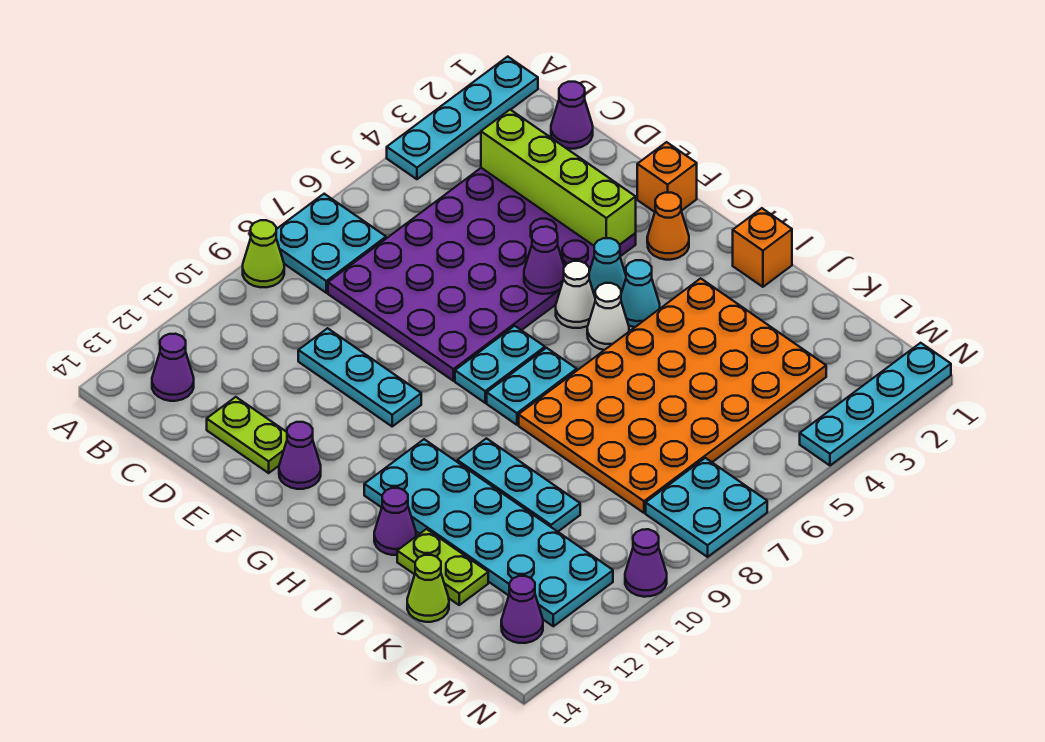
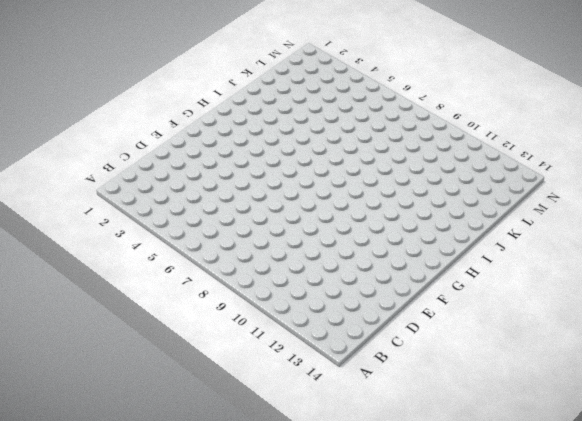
none -> cyan 1x4 plate [387,57,538,179]
none -> cyan 2x2 plate [276,194,386,293]
none -> lime 1x1 cone [243,220,284,287]
none -> purple 1x1 cone [152,334,194,401]

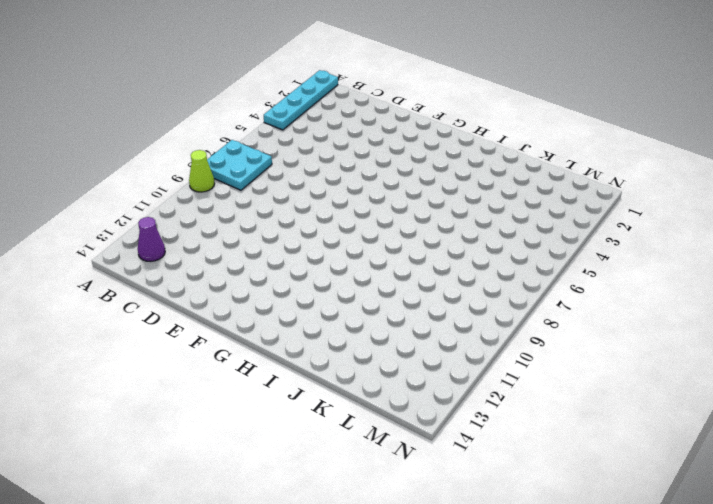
none -> purple 1x1 cone [551,82,593,149]
none -> purple 4x6 plate [328,168,636,381]
none -> cyan 1x3 plate [298,328,421,426]
none -> lime 1x2 plate [207,397,287,473]

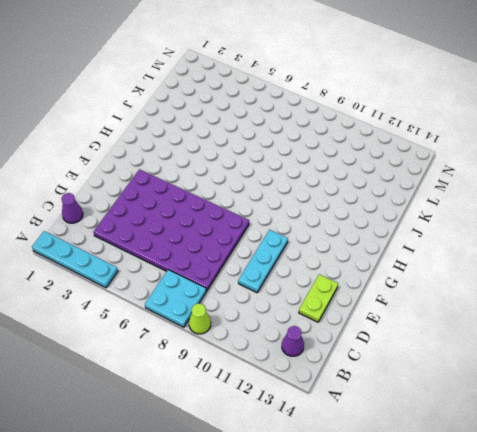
none -> orange 1x1 brick [637,142,697,212]
none -> purple 1x1 cone [279,422,321,489]
none -> orange 1x1 cone [647,193,689,260]
none -> cyan 1x1 cone [589,238,626,296]

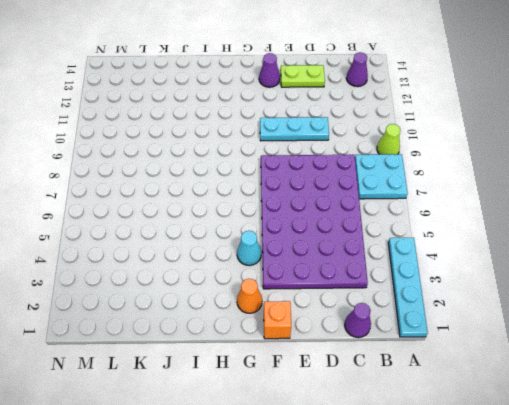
none -> white 1x1 cone [556,261,595,328]
none -> cyan 1x2 plate [455,326,545,403]
none -> cyan 1x1 cone [621,260,660,327]
none -> white 1x1 cone [587,283,629,350]

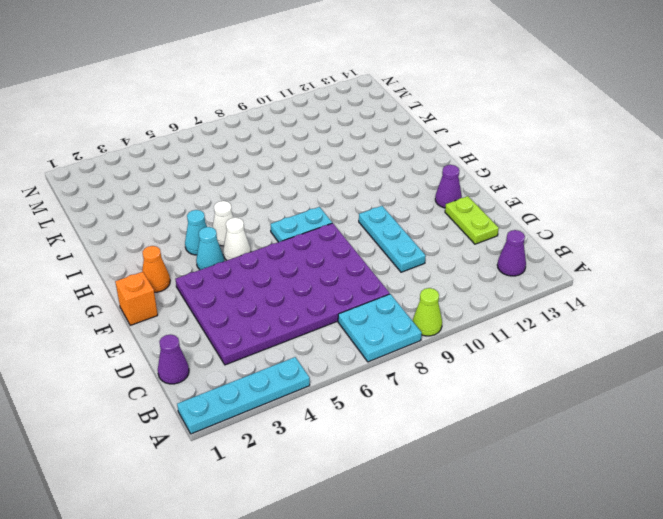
none -> cyan 1x2 plate [487,348,577,425]
none -> cyan 2x6 plate [364,439,613,626]
none -> orange 1x1 brick [733,208,792,287]
none -> orange 4x6 plate [519,278,826,513]

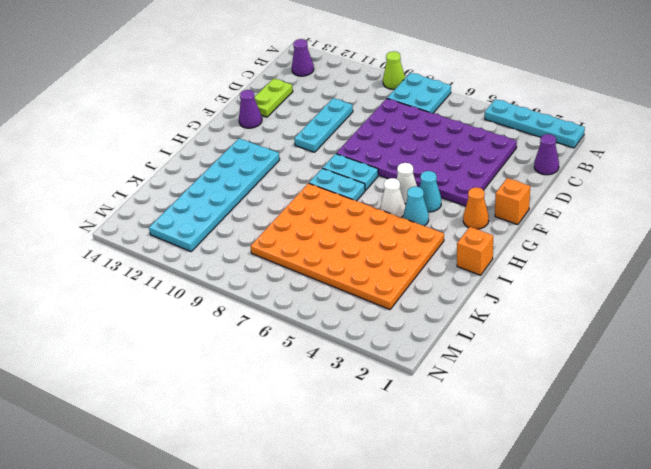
none -> cyan 1x3 plate [457,438,580,532]
none -> purple 1x1 cone [374,488,416,555]
none -> lime 1x2 plate [397,529,488,605]
none -> lime 1x1 cone [407,555,449,622]

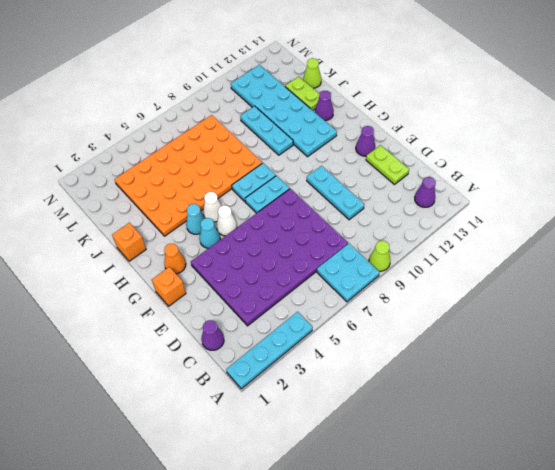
none -> cyan 2x2 plate [646,458,767,557]
none -> purple 1x1 cone [501,576,543,643]
none -> cyan 1x4 plate [800,343,951,465]
none -> purple 1x1 cone [625,529,667,597]

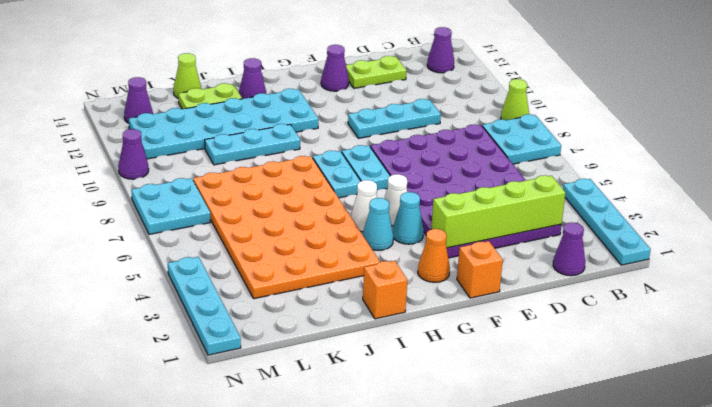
none -> purple 1x1 cone [524,227,564,294]

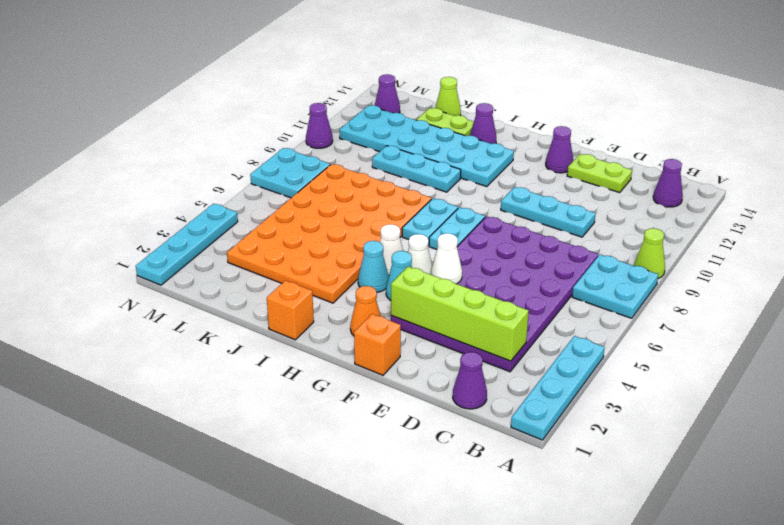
white 1x1 cone [431,233,462,284] -> purple 1x1 cone [524,227,564,294]

